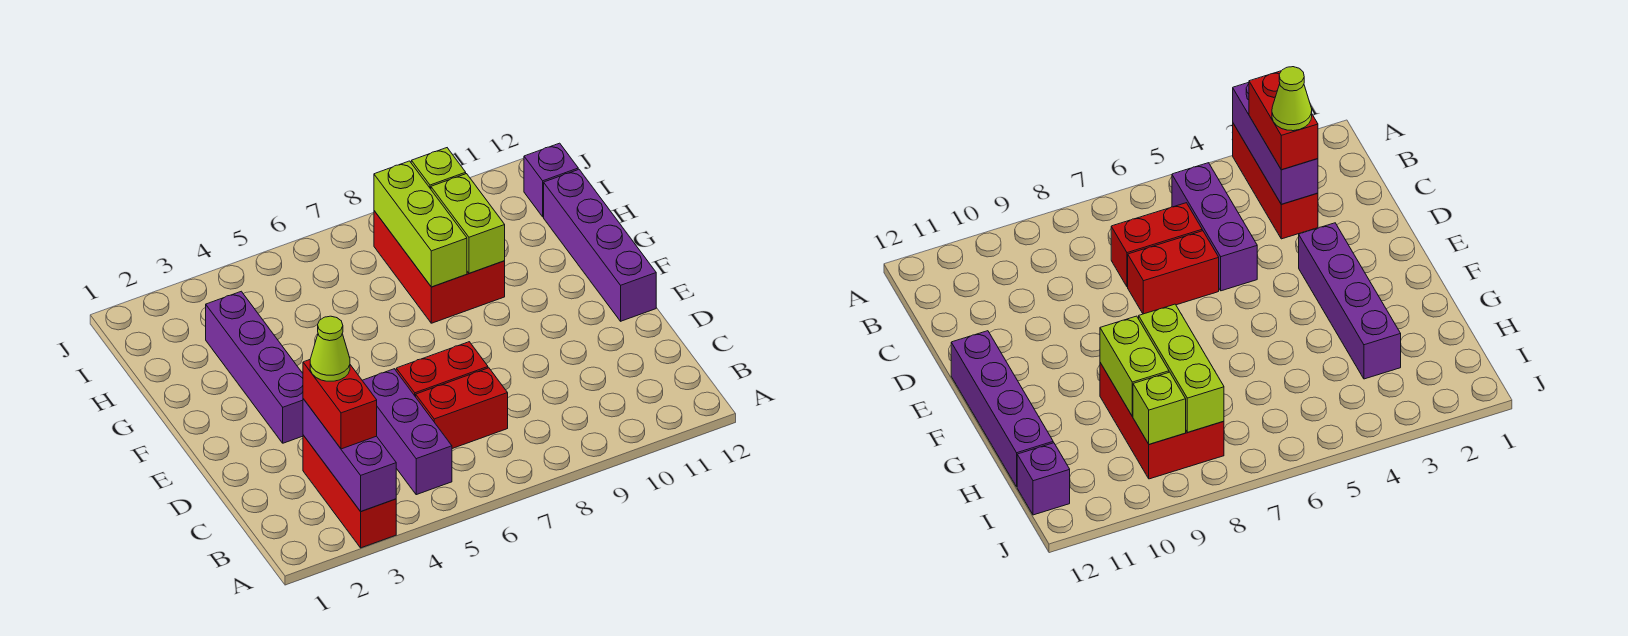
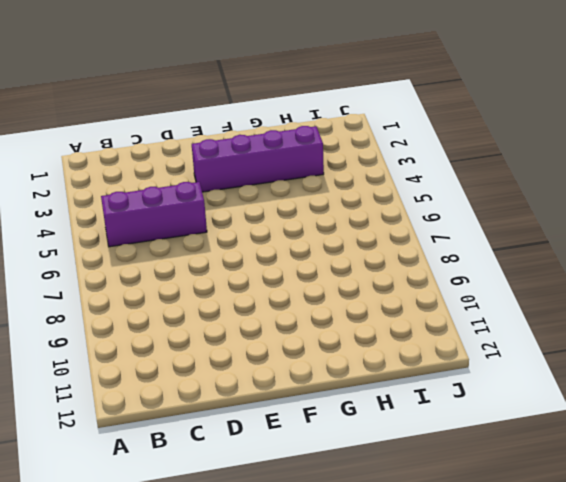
none -> red 1x3 brick [303,435,396,548]
none -> red 1x2 brick [416,368,508,449]
none -> red 1x2 brick [396,342,488,397]

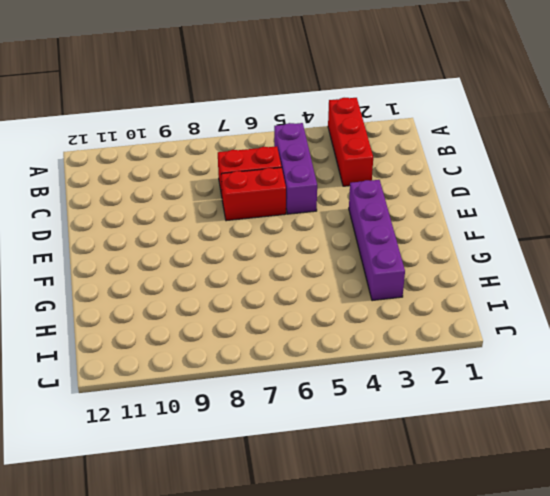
none -> purple 1x4 brick [544,169,656,321]
none -> red 2x3 brick [374,211,505,323]
none -> purple 1x1 brick [524,143,578,217]

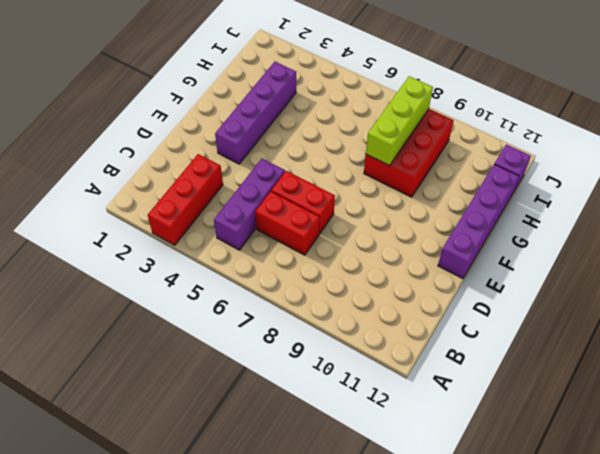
none -> purple 1x3 brick [303,399,396,511]
none -> lime 1x2 brick [431,174,505,273]
none -> lime 1x1 brick [411,148,466,189]

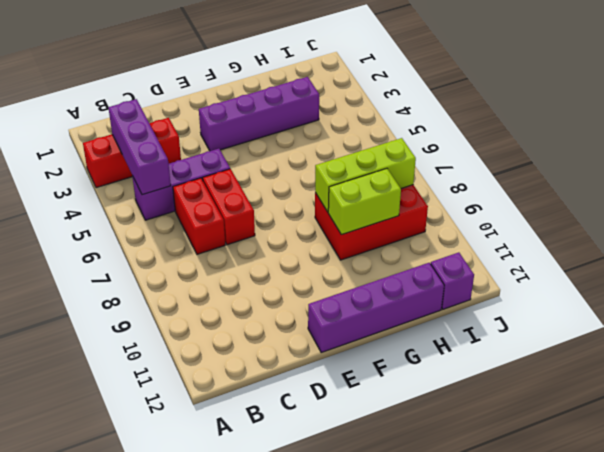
purple 1x3 brick [108,99,171,195] -> purple 1x3 brick turned to [303,399,396,511]
none -> lime 1x1 brick [411,148,466,189]
none -> red 1x2 brick [303,360,377,449]
none -> lime 1x1 cone [310,316,350,381]

